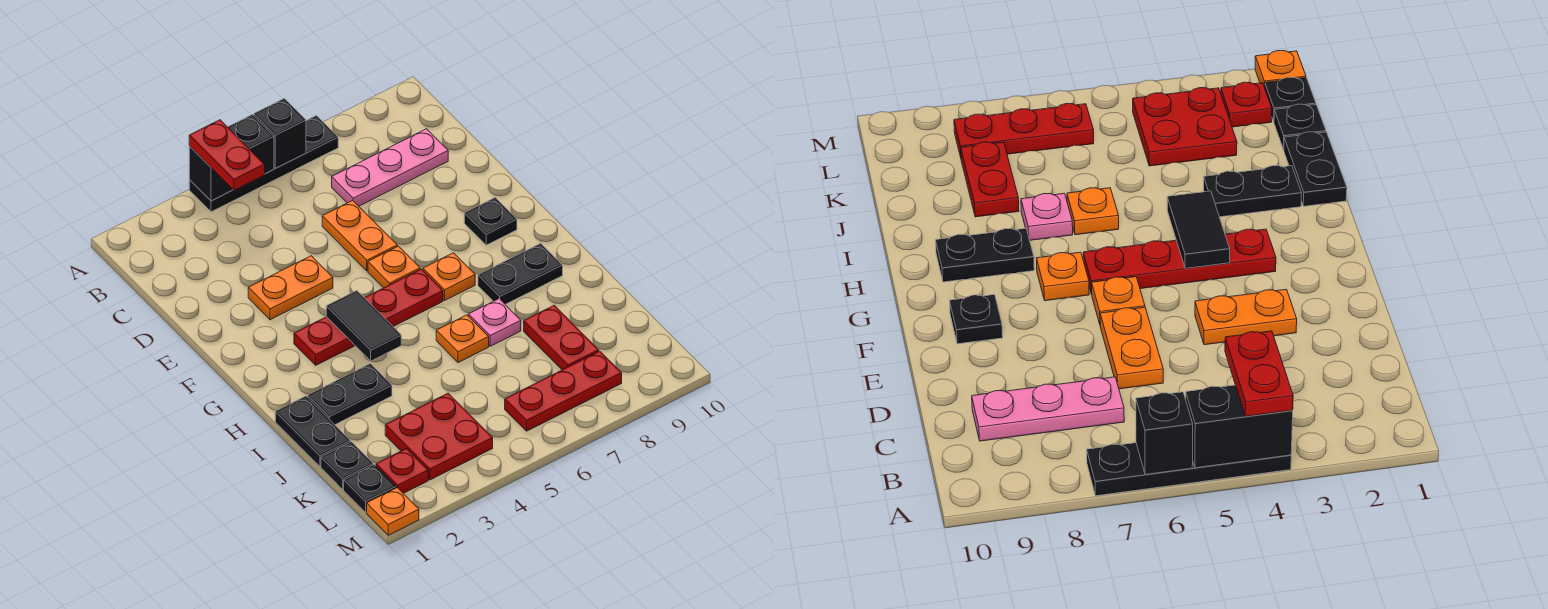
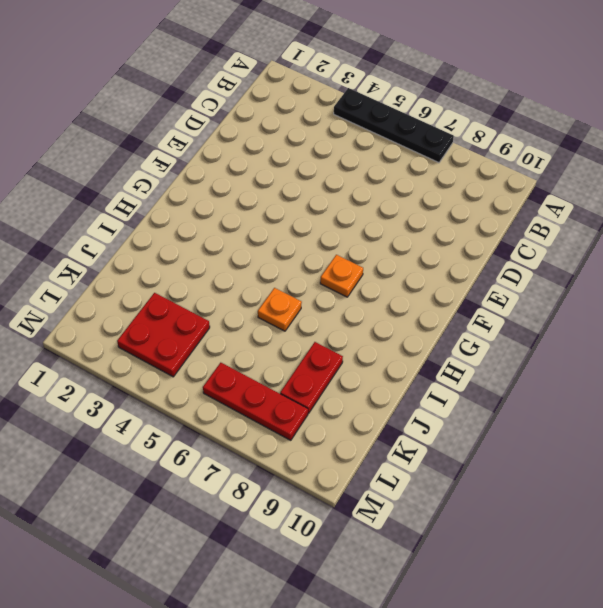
none -> pink 1x3 plate [332,129,448,206]
none -> orange 1x2 plate [322,200,397,271]
none -> orange 1x2 plate [248,256,333,320]

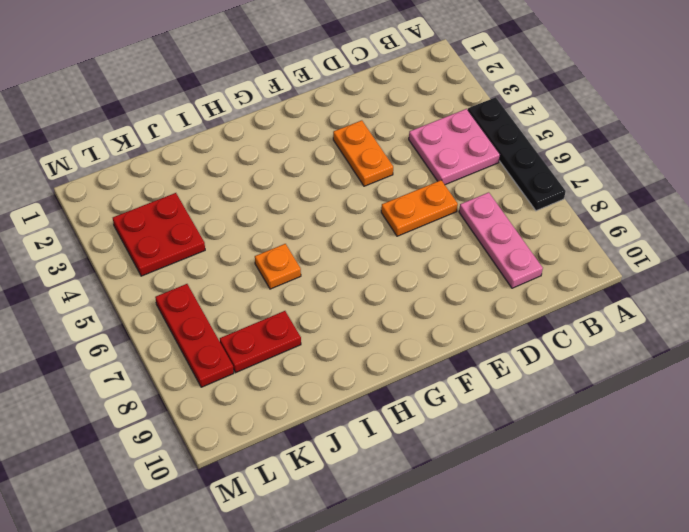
pink 2x2 plate [409,109,500,185] -> none
none -> orange 1x1 plate [368,246,420,288]
none -> black 1x1 plate [464,198,517,245]
none -> red 1x4 plate [294,269,443,365]

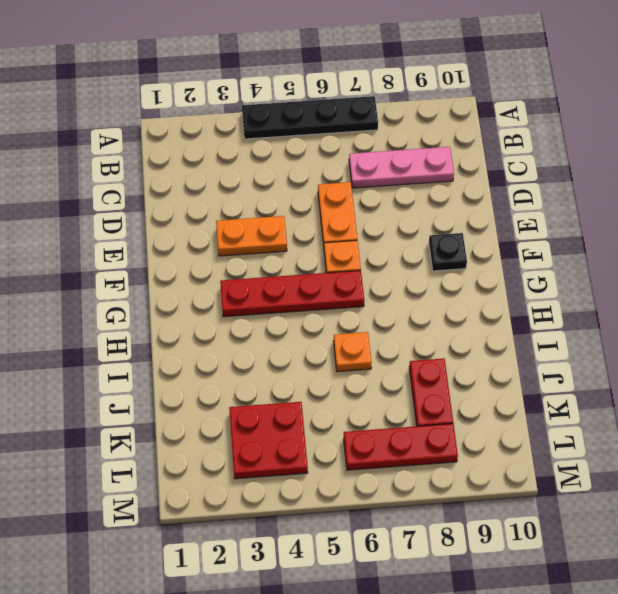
none -> orange 1x1 plate [423,253,475,300]
none -> black 1x2 plate [478,243,563,304]
none -> black 1x2 plate [275,396,351,466]

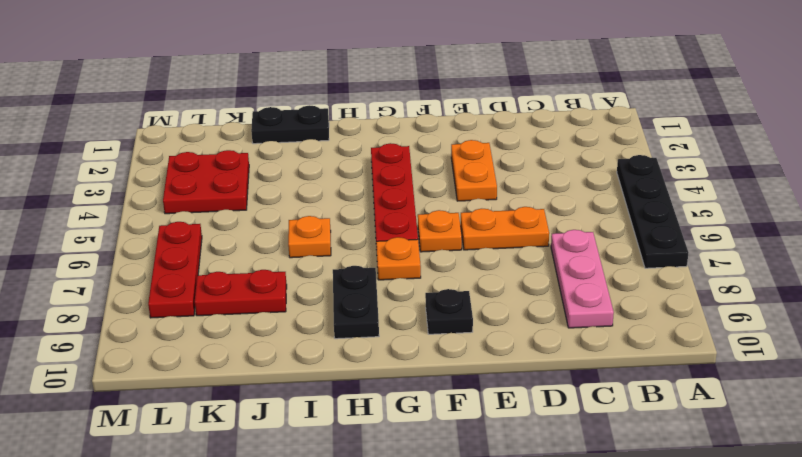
none -> black 1x2 plate [308,364,392,425]
none -> pink 1x1 plate [469,299,521,346]
none -> black 1x1 plate [321,442,373,489]

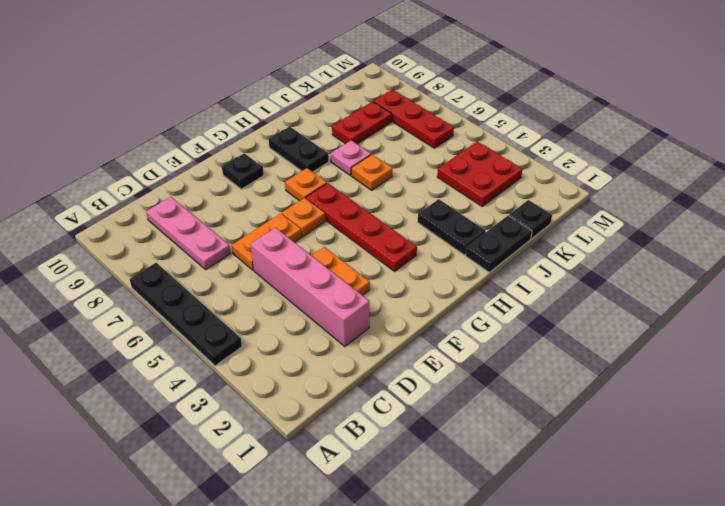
pink 1x4 brick [251,228,369,346] -> none
none -> black 1x1 plate [344,465,396,512]
none -> red 1x1 plate [376,449,428,493]
none -> orange 1x1 plate [367,488,419,535]

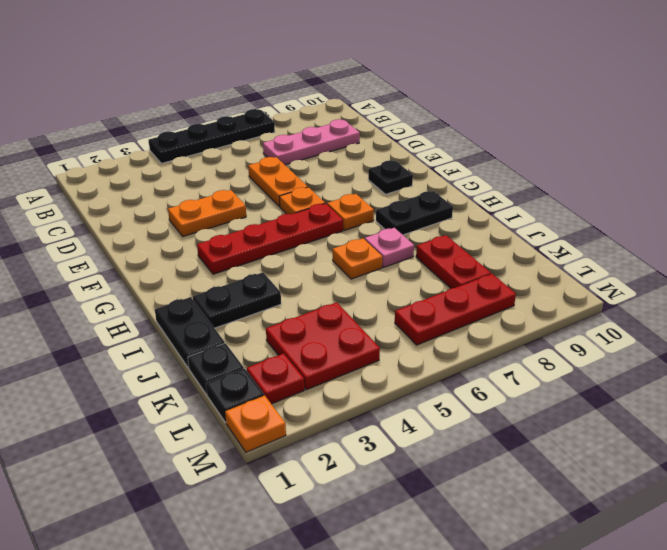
none -> black 1x2 brick [189,115,274,201]
none -> black 1x1 brick [254,98,306,168]
none -> black 1x2 tile [326,291,401,361]

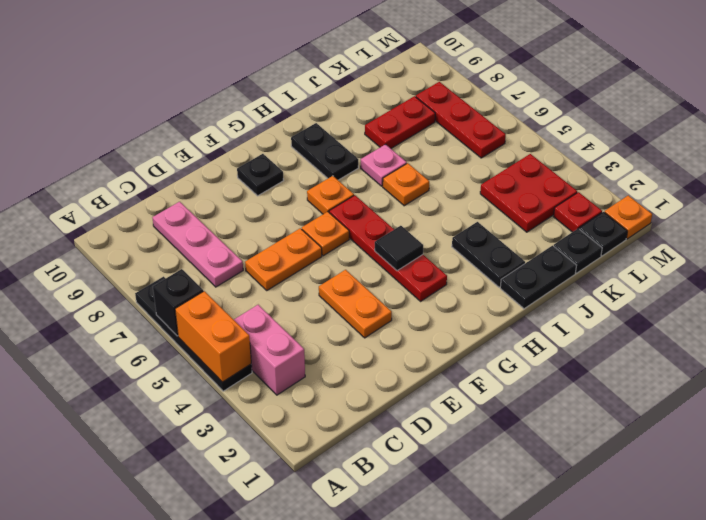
orange 1x2 brick [175,291,251,382] -> black 1x2 brick [189,115,274,201]
pink 1x2 brick [234,305,305,395] -> none
black 1x1 tile [375,226,423,271] -> black 1x2 tile [326,291,401,361]
none -> red 1x2 plate [189,120,265,190]

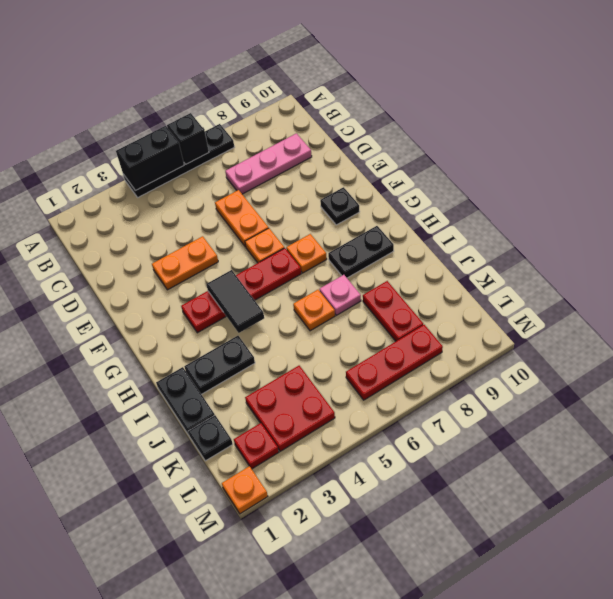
none -> black 1x1 plate [344,465,396,512]
none -> red 1x2 plate [189,120,265,190]

